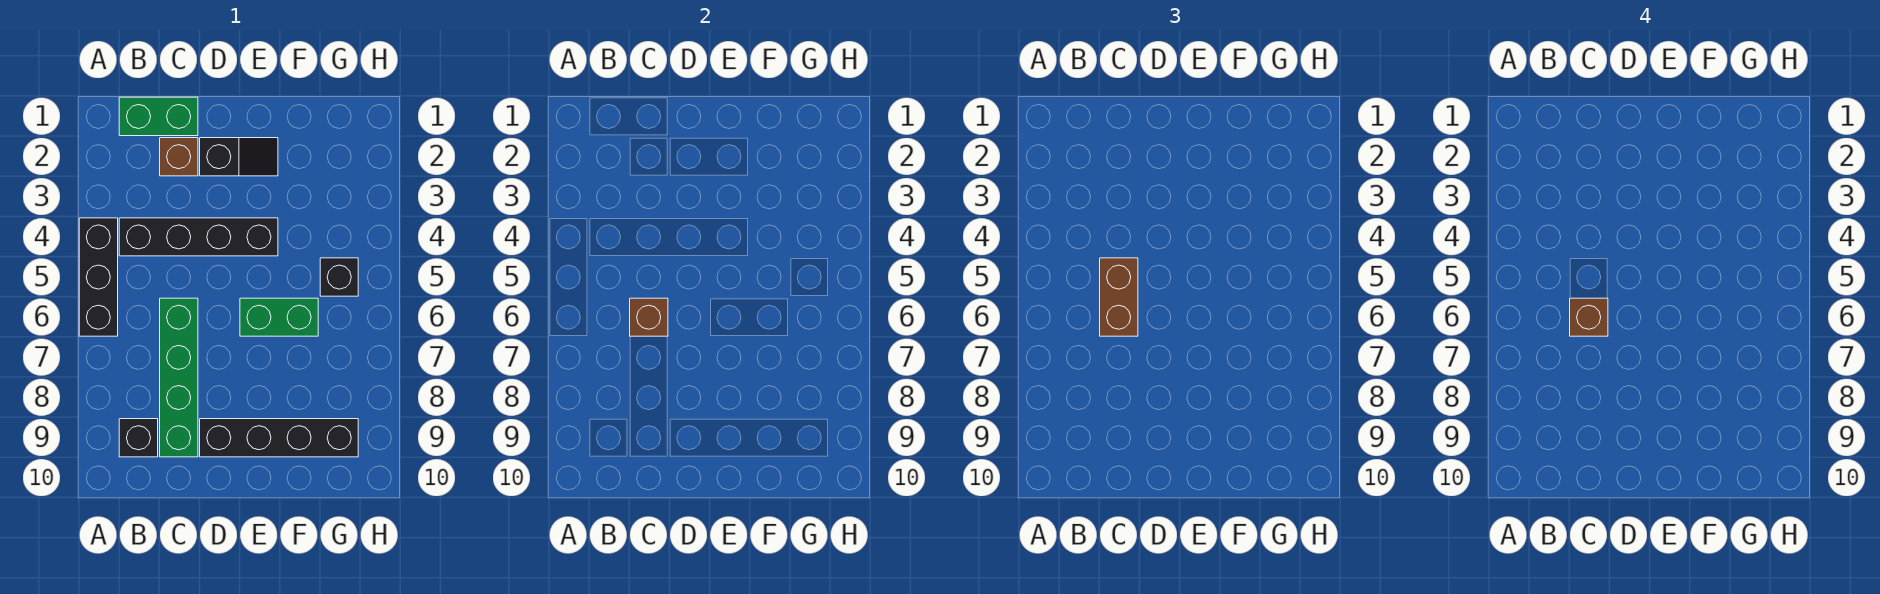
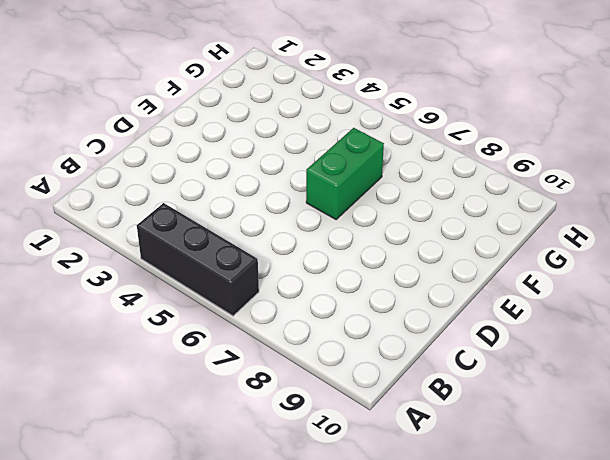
none -> green 1x2 brick [119,97,198,136]
none -> black 1x4 brick [119,218,278,256]
none -> black 1x1 brick [119,419,158,457]

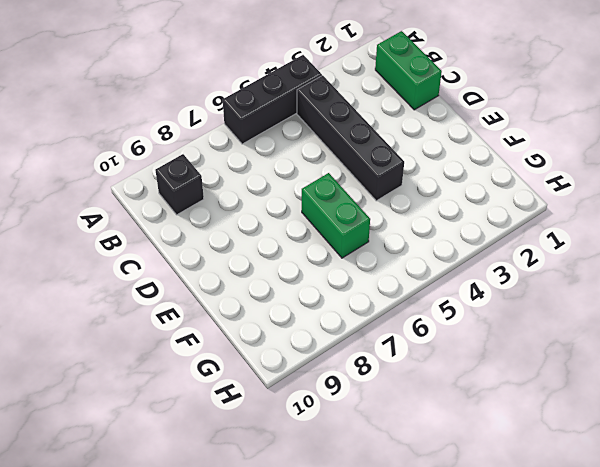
none -> brown 1x1 brick [160,138,198,176]
none -> green 1x4 brick [160,298,198,457]
none -> black 1x2 slope [200,138,278,176]

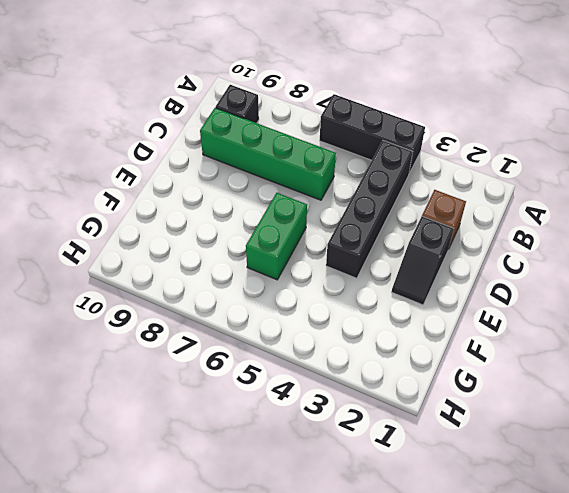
none -> green 1x2 brick [119,97,198,136]
none -> black 1x4 brick [200,419,358,457]
none -> black 1x1 brick [320,258,358,296]

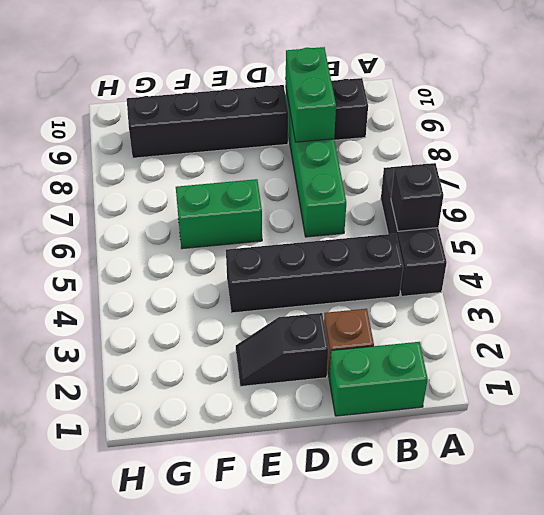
black 1x1 brick [391,163,444,231] -> black 1x1 brick moved to [320,258,358,296]
green 1x2 brick [286,47,336,142] -> none
none -> brown 1x1 brick [630,298,668,336]
none -> brown 1x2 brick [1100,258,1138,336]
none -> brown 1x1 brick [1570,298,1608,336]

